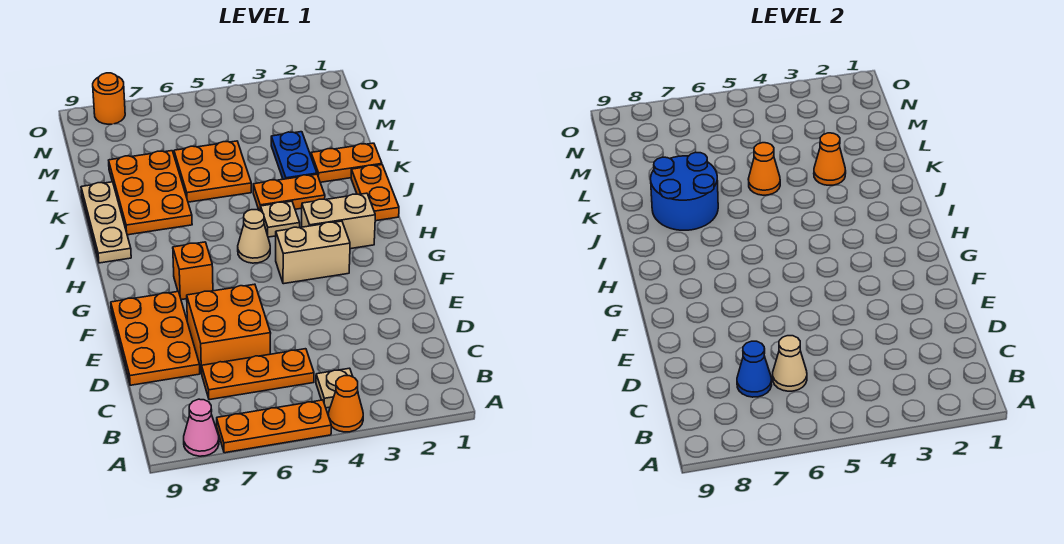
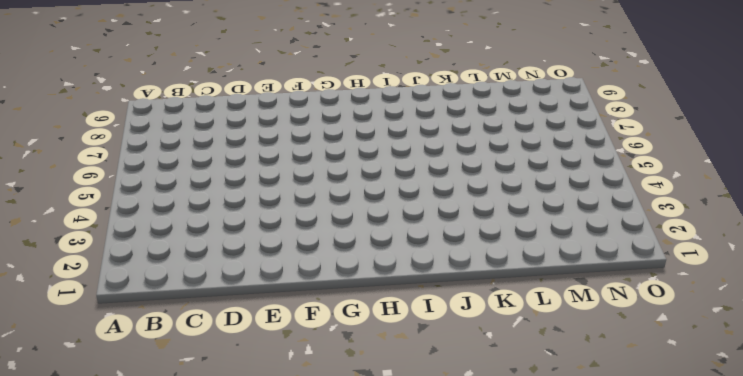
none -> orange 1x1 cone [328,376,363,432]
none -> orange 1x3 plate [217,400,331,453]
none -> pink 1x1 cone [184,399,219,456]

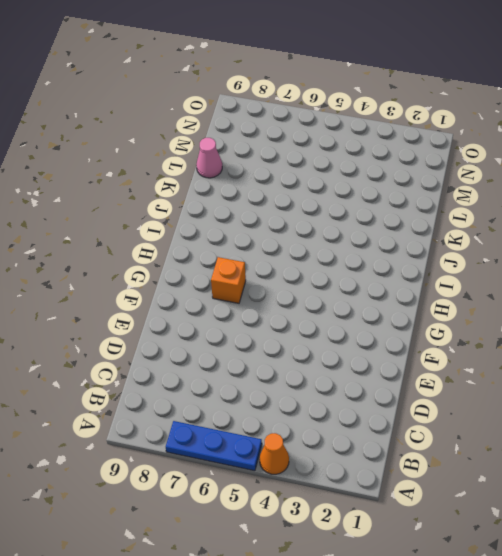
blue 1x3 plate [166,421,262,471] -> orange 1x3 plate [217,400,331,453]
pink 1x1 cone [196,138,222,178] -> pink 1x1 cone moved to [184,399,219,456]
none -> tan 1x1 plate [316,368,353,408]
none -> orange 1x3 plate [202,349,314,400]
none -> orange 2x2 brick [187,284,271,374]

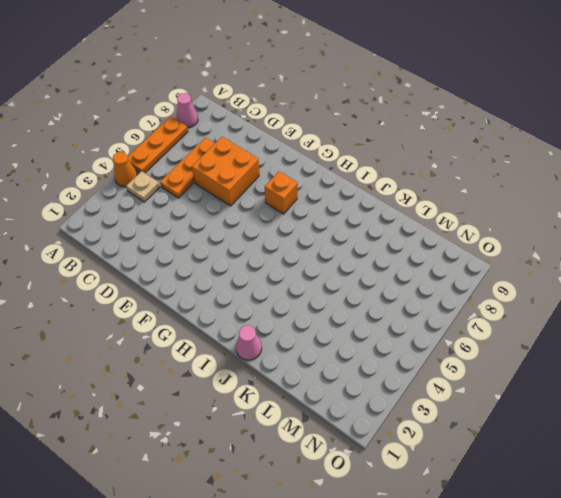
pink 1x1 cone [236,325,262,360] -> orange 1x2 plate [351,165,399,221]
none -> orange 2x3 plate [111,292,200,385]
none -> tan 1x2 brick [276,221,350,284]
none -> tan 1x2 brick [302,193,375,249]

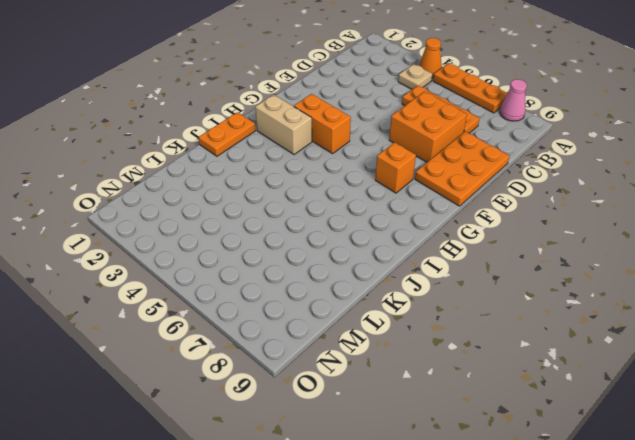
orange 1x2 brick [294,94,351,154] -> tan 1x2 brick [276,221,350,284]
none -> tan 1x1 cone [238,210,270,263]
none -> tan 1x1 plate [261,201,300,237]
none -> tan 1x3 plate [81,182,131,263]

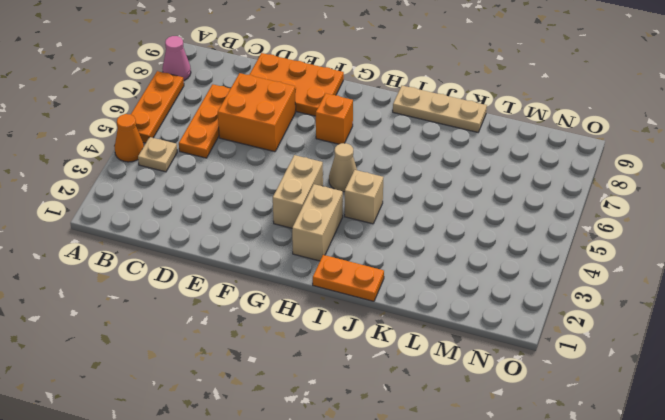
tan 1x1 brick [345,170,383,224] -> tan 1x1 plate [261,201,300,237]
none -> orange 1x2 plate [253,174,325,211]
none -> orange 2x3 plate [109,151,192,235]
none -> orange 1x2 plate [311,143,382,182]

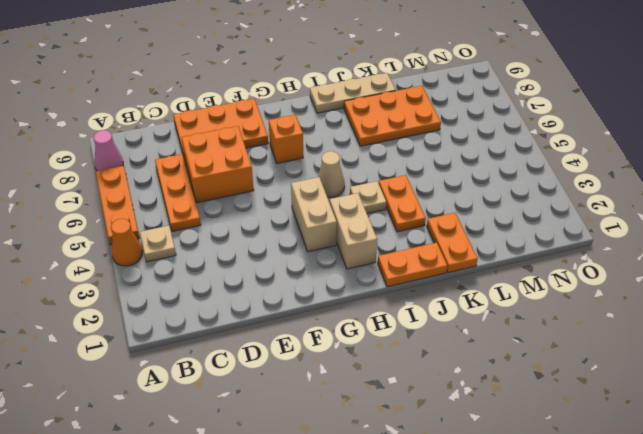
none -> blue 1x2 plate [271,132,317,179]
none -> orange 2x2 plate [174,141,251,202]
none -> orange 1x1 round brick [93,73,125,124]

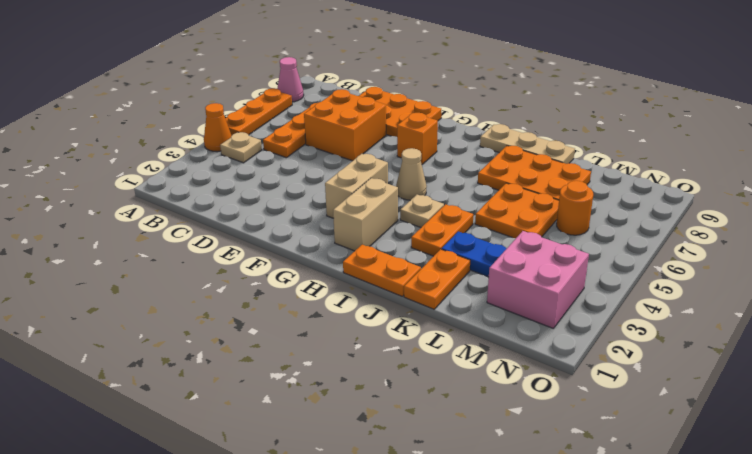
pink 2x2 brick [487,231,589,329] -> none
orange 1x1 round brick [556,181,593,235] -> orange 1x1 round brick moved to [93,73,125,124]
none -> tan 1x1 cone [773,336,807,391]
none -> blue 1x1 cone [737,341,772,397]
none -> blue 2x2 round brick [651,152,718,230]

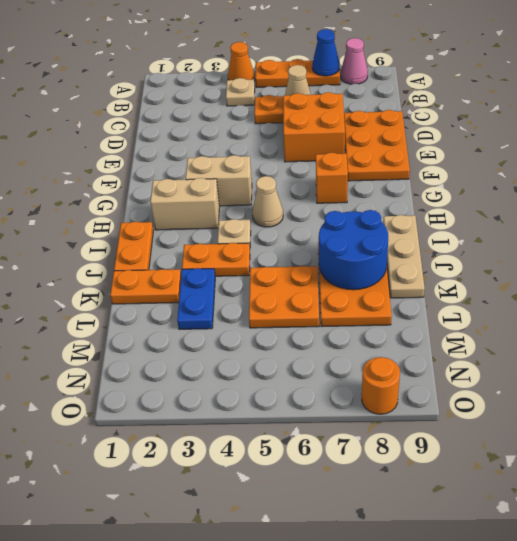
blue 1x1 cone [312,29,340,76] -> blue 1x1 cone moved to [737,341,772,397]
none -> orange 1x1 cone [814,133,846,185]
none -> orange 1x1 cone [748,143,780,195]

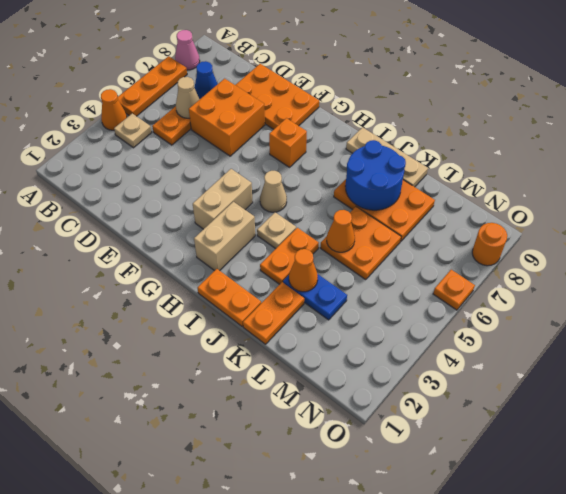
orange 1x1 plate [433,270,475,310] -> none

